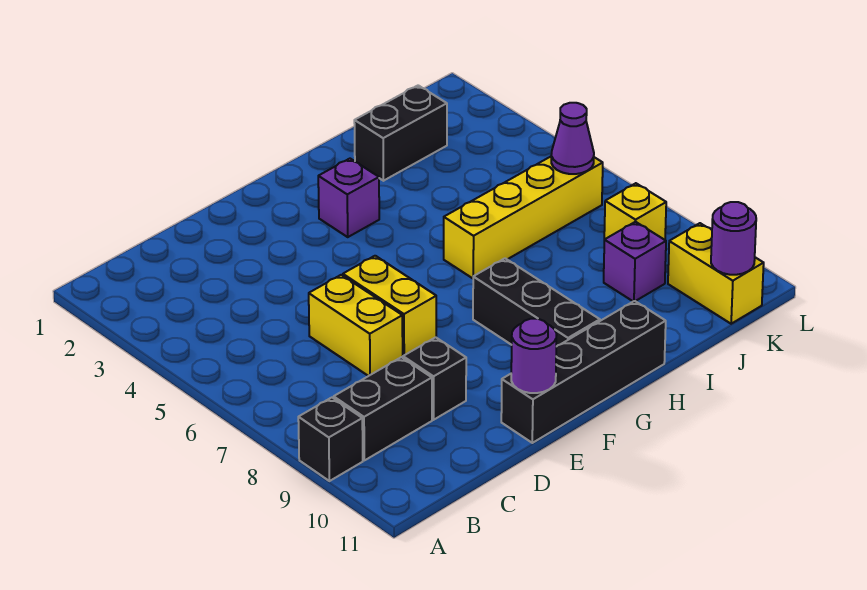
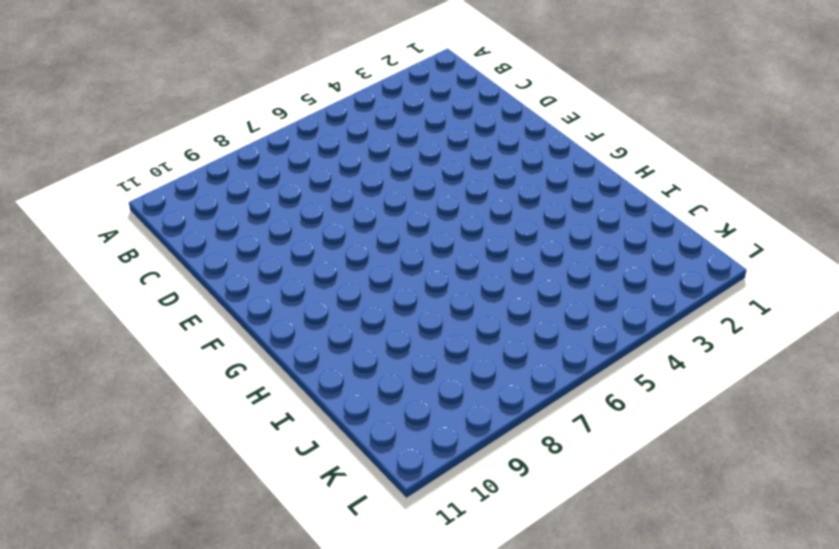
none -> black 1x1 brick [298,398,363,481]
none -> black 1x2 brick [334,357,432,460]
none -> yellow 1x2 brick [309,275,403,376]

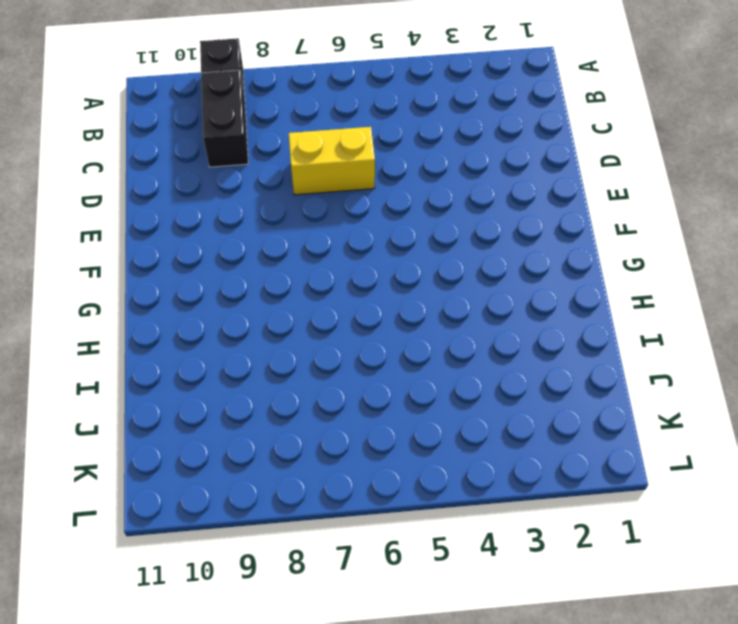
none -> black 1x1 brick [403,337,466,420]
none -> yellow 1x2 brick [343,256,436,356]
none -> black 1x4 brick [501,301,666,443]

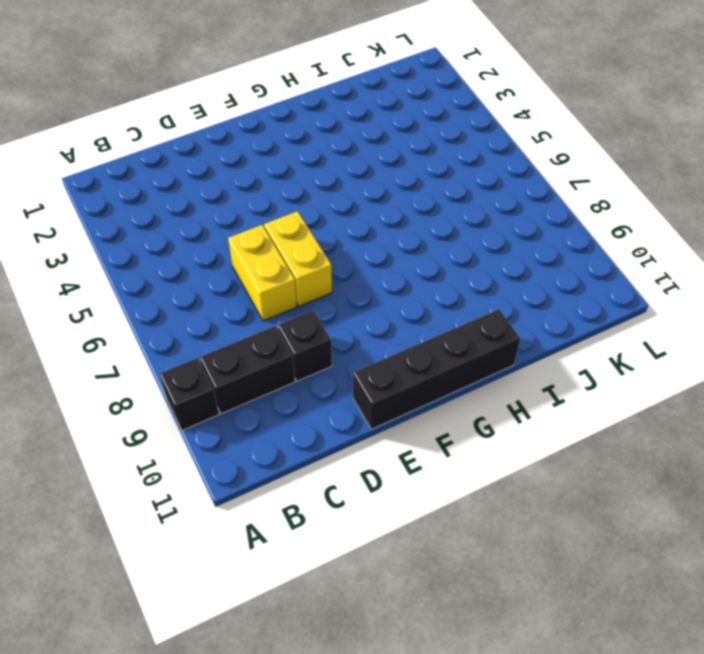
none -> purple 1x1 brick [318,159,379,237]
none -> black 1x3 brick [473,258,600,347]
none -> yellow 1x4 brick [444,157,603,278]

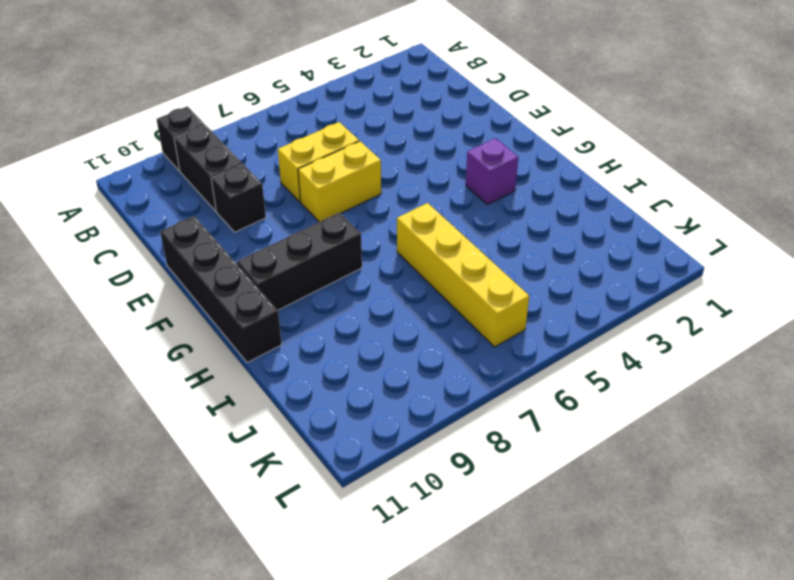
none -> black 1x2 brick [354,85,447,181]
none -> purple 1x1 brick [604,222,666,301]
none -> yellow 1x1 brick [604,183,666,240]

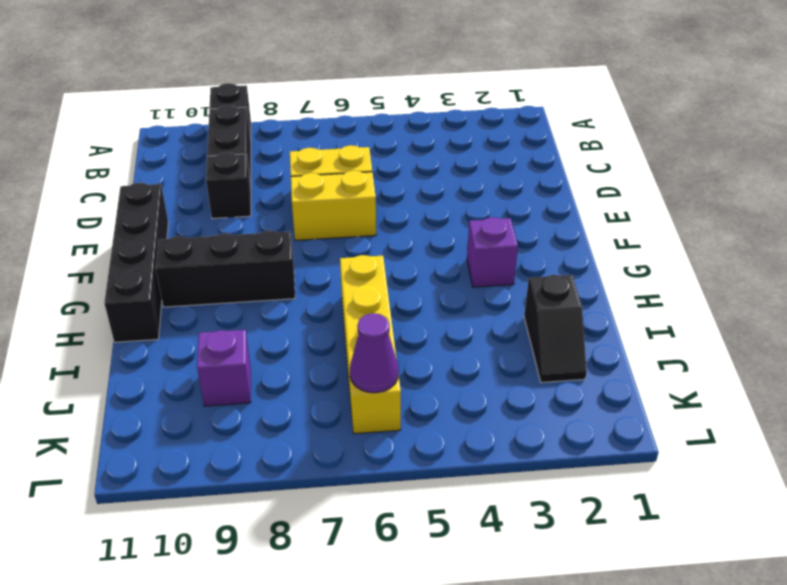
black 1x2 slope [524,275,587,382] -> black 1x2 brick [354,85,447,181]
none -> yellow 1x1 brick [604,183,666,240]
none -> yellow 1x2 brick [668,223,764,324]
none -> purple 1x1 round brick [511,319,557,393]

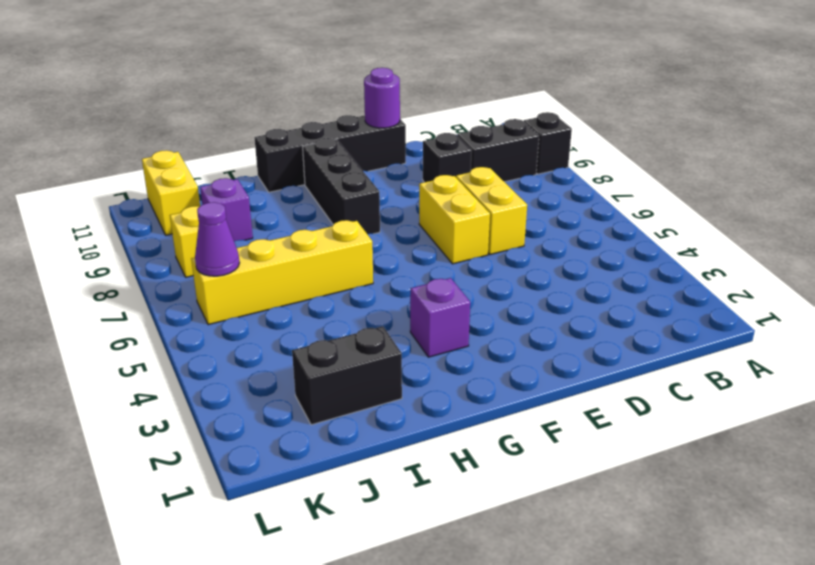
none -> purple 1x1 round brick [711,202,756,275]

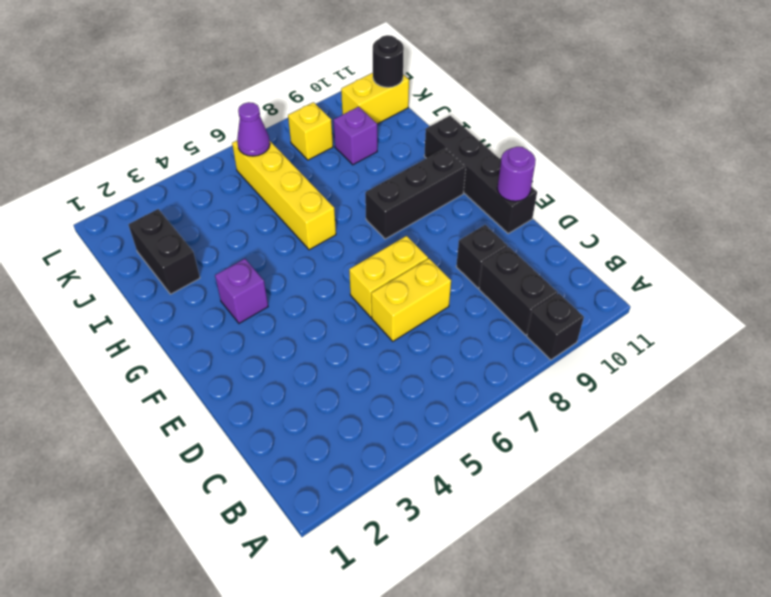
black 1x1 round brick [373,35,404,87] -> purple 1x1 round brick [711,202,756,275]

